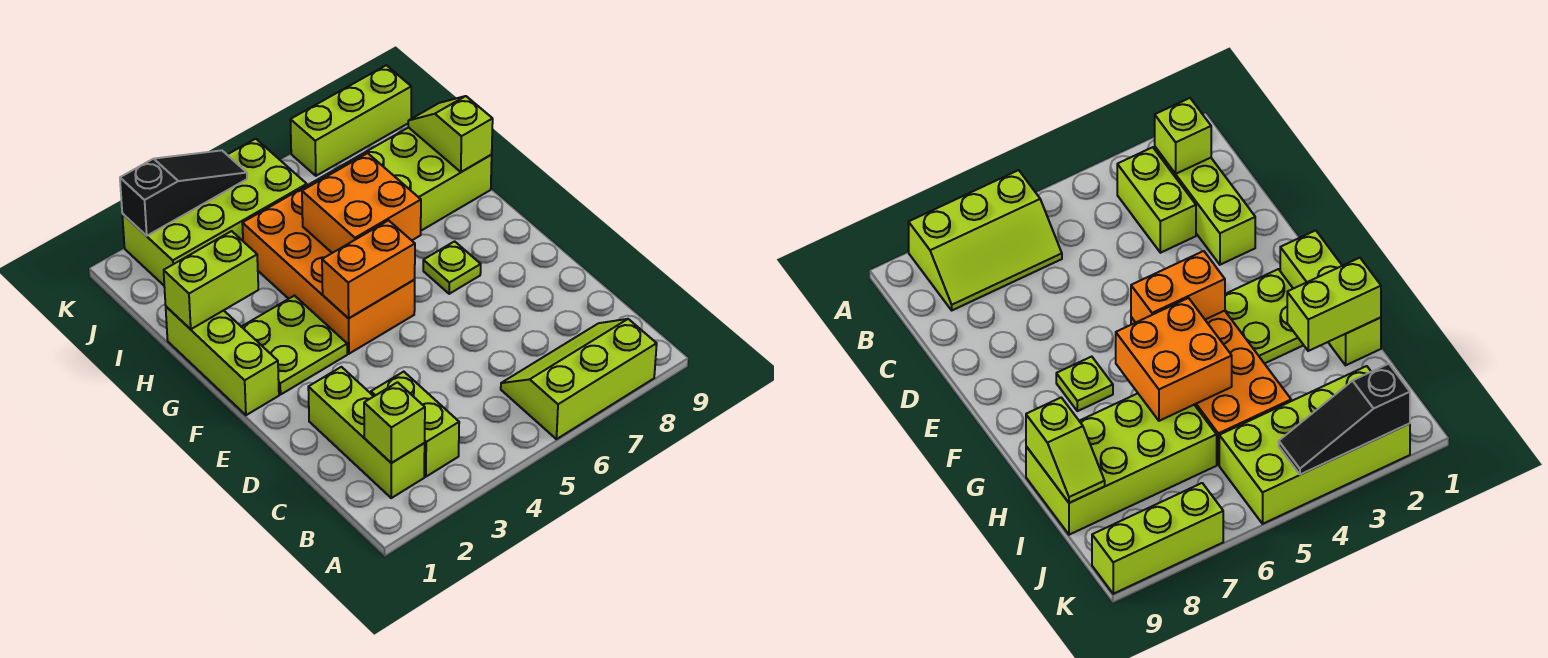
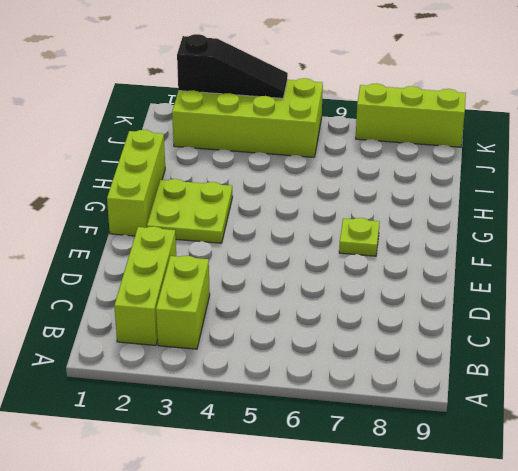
none -> lime 2x3 slope [501,319,657,439]
none -> orange 2x4 brick [242,185,415,354]
none -> lime 2x4 brick [310,127,492,231]

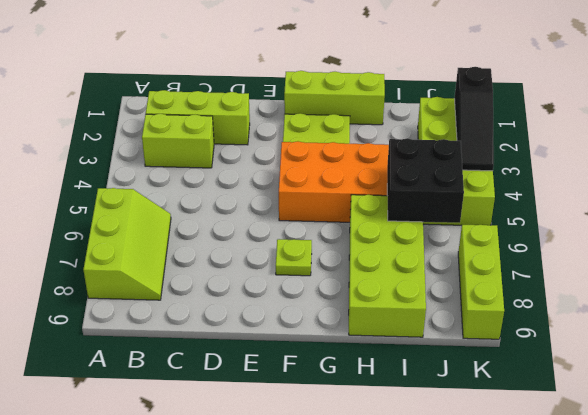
black 2x2 brick [387,138,464,223] -> none
none -> lime 1x1 brick [364,382,425,463]
none -> orange 1x2 brick [322,220,415,318]
none -> orange 2x2 brick [302,153,421,253]

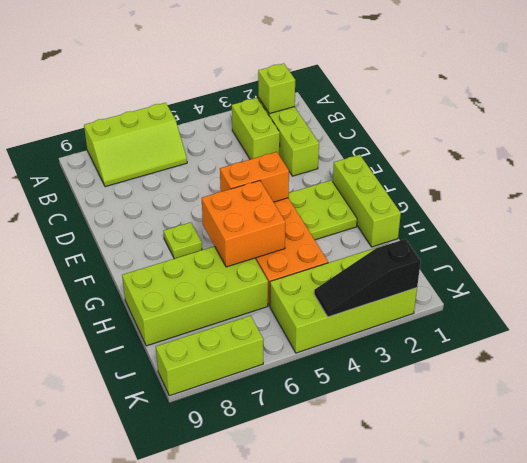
none -> lime 1x2 brick [164,231,258,329]
none -> lime 1x2 slope [408,96,493,172]

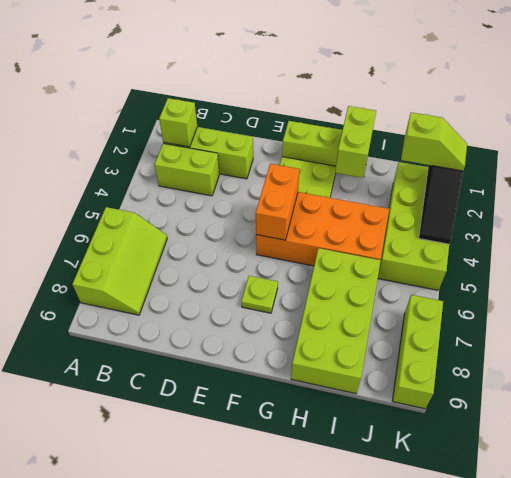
lime 1x2 slope [401,112,467,171] -> lime 1x2 slope moved to [408,96,493,172]
none -> orange 2x2 brick [302,153,421,253]

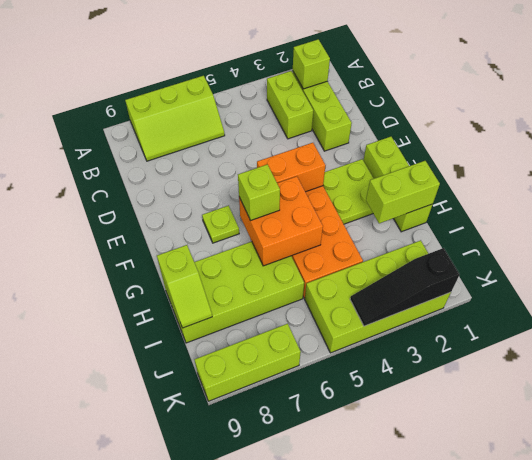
lime 1x1 brick [238,164,280,220] -> none

